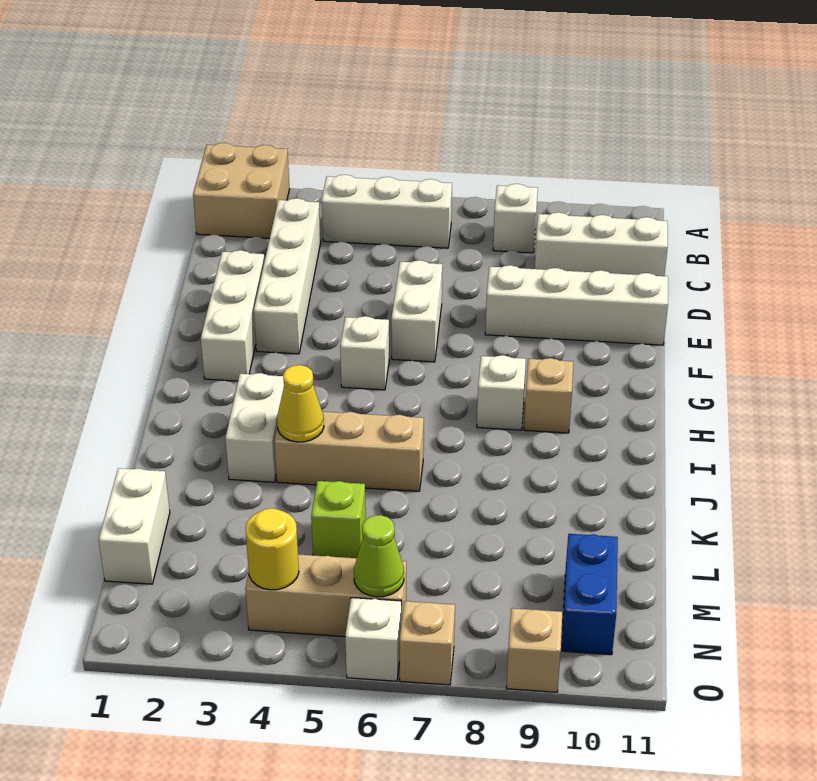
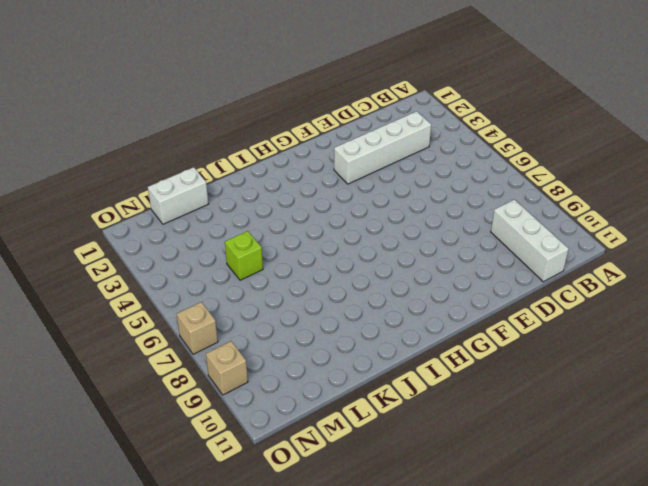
none -> tan 2x2 brick [193,143,290,238]
none -> white 1x3 brick [322,175,452,248]
none -> white 1x1 brick [493,184,538,253]

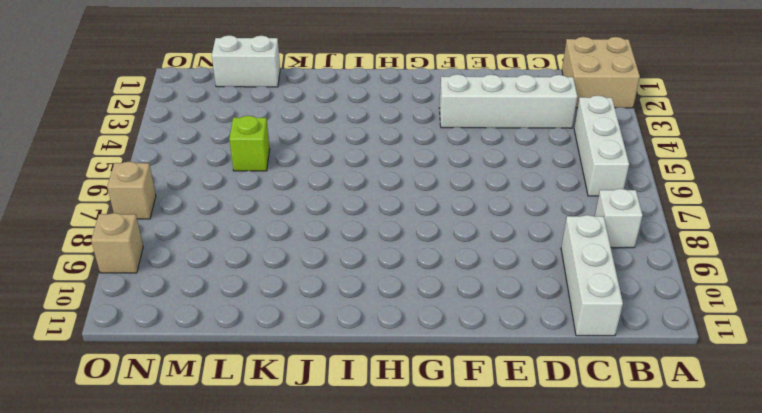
none -> white 1x3 brick [201,250,265,381]
none -> white 1x2 brick [391,260,442,362]
none -> white 1x4 brick [485,265,668,345]

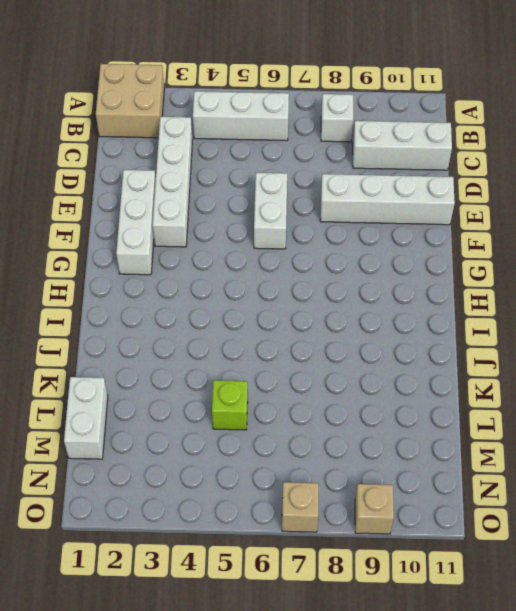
none -> white 1x1 brick [340,316,389,390]
none -> white 1x1 brick [477,355,526,430]
none -> tan 1x1 brick [524,358,573,433]

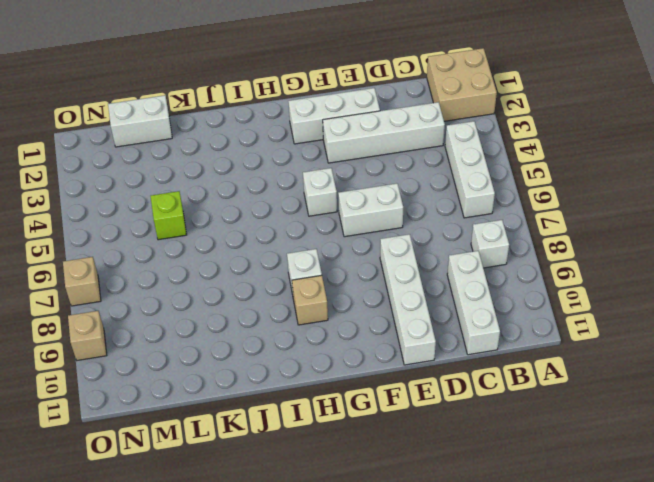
none -> white 1x2 brick [225,373,284,482]
none -> tan 1x3 brick [274,412,424,491]
none -> blue 1x2 brick [562,534,618,655]

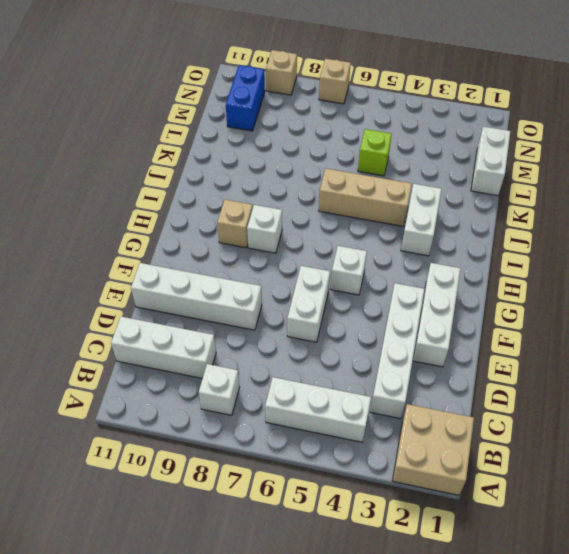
none -> tan 1x3 brick [245,554,406,637]
none -> white 1x1 brick [345,598,402,681]
none -> yellow 1x1 cone [277,365,324,442]

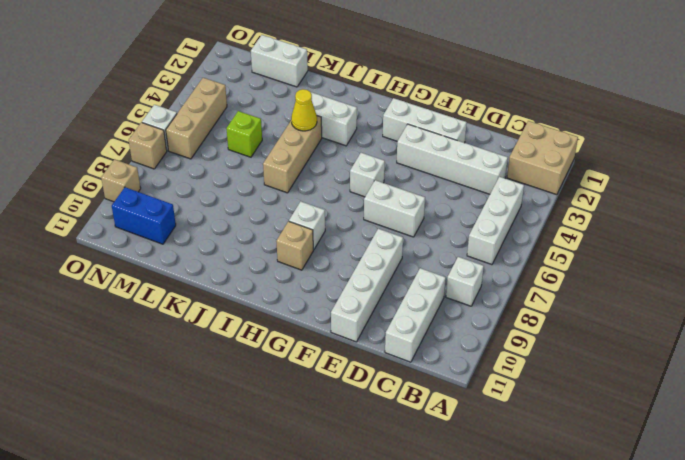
none -> yellow 1x1 round brick [246,508,299,590]
none -> lime 1x1 cone [354,515,404,597]

